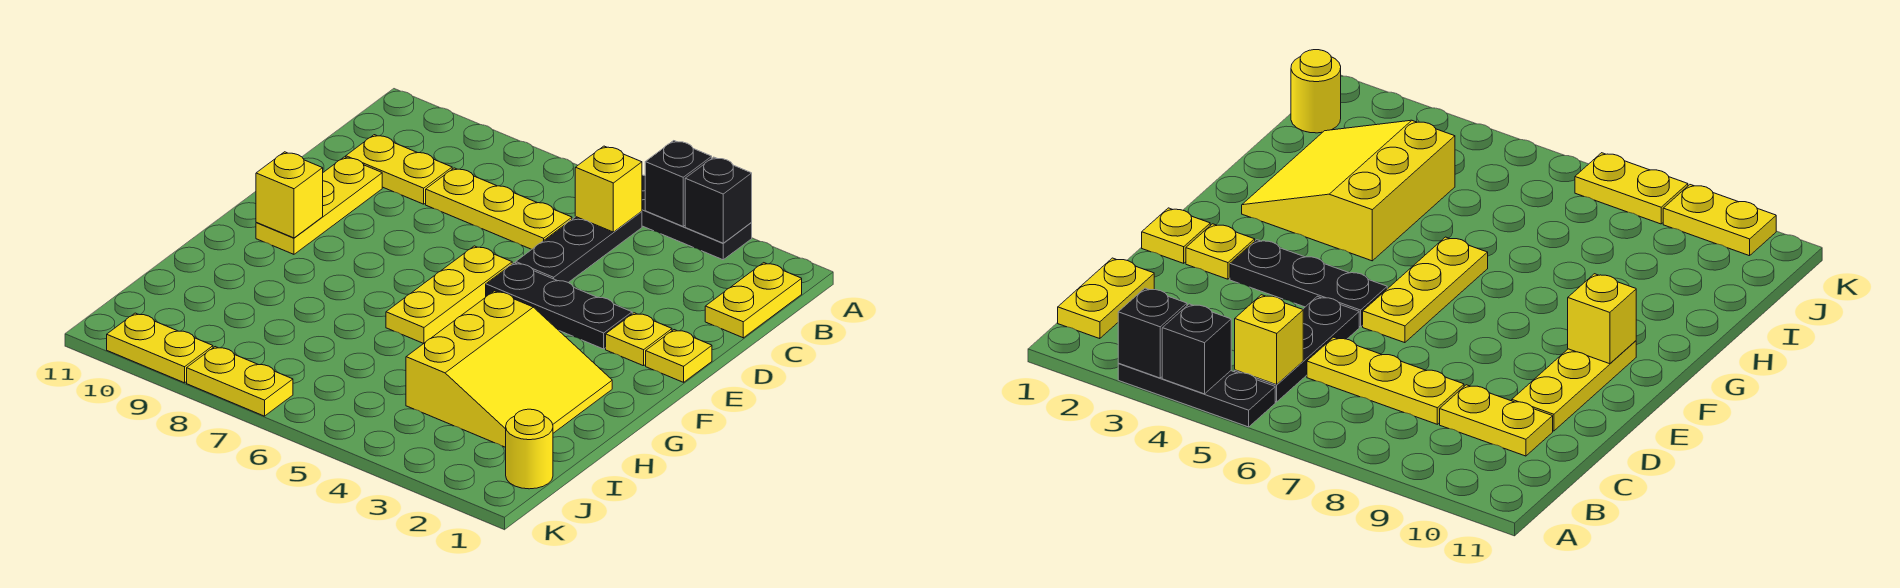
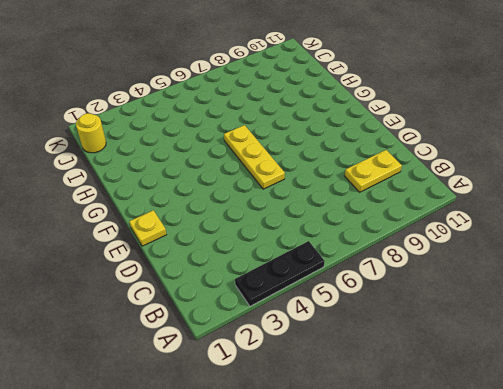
none -> yellow 1x2 plate [705,263,802,338]
none -> black 1x3 plate [516,211,642,283]
none -> yellow 1x3 plate [426,168,572,249]

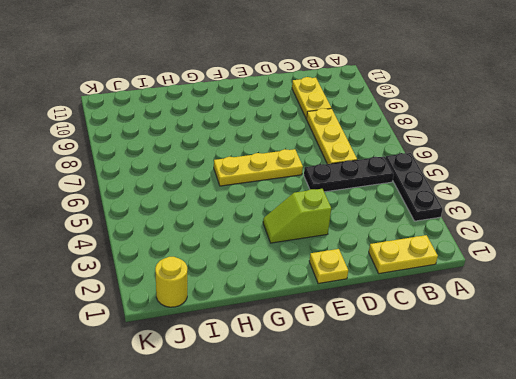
lime 1x2 slope [263,189,331,243] -> black 1x3 plate [486,263,632,349]
none -> yellow 1x3 plate [256,157,382,254]
none -> yellow 1x1 plate [606,313,672,366]
none -> yellow 3x3 slope [406,291,612,447]

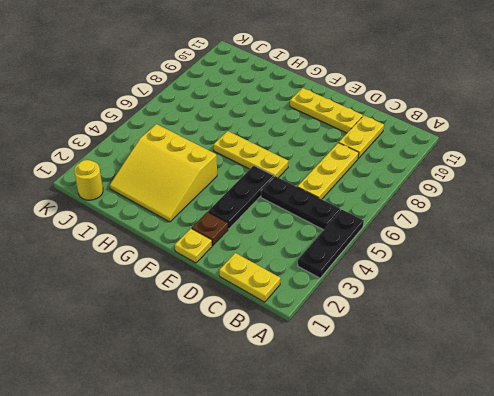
brown 1x1 plate [192,212,228,246] -> yellow 1x1 plate [606,313,672,366]
none -> yellow 1x2 plate [187,347,293,416]
none -> yellow 1x2 plate [107,313,213,383]
none -> black 1x1 brick [685,157,752,243]

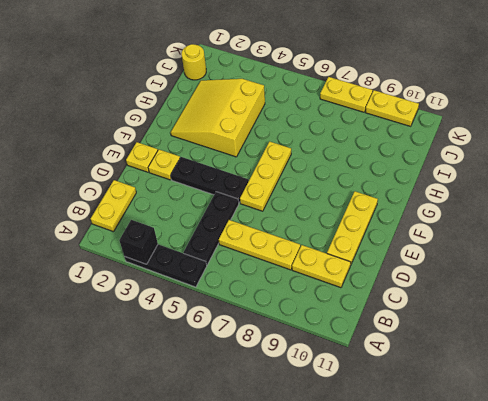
none -> black 1x1 brick [645,141,712,226]
none -> yellow 1x1 brick [575,146,642,232]
none -> yellow 1x1 brick [256,152,323,238]

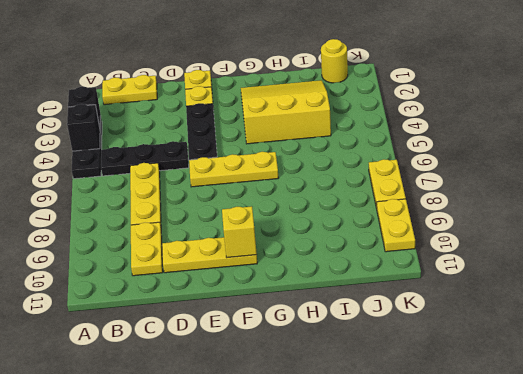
none -> yellow 1x1 brick [575,146,642,232]

